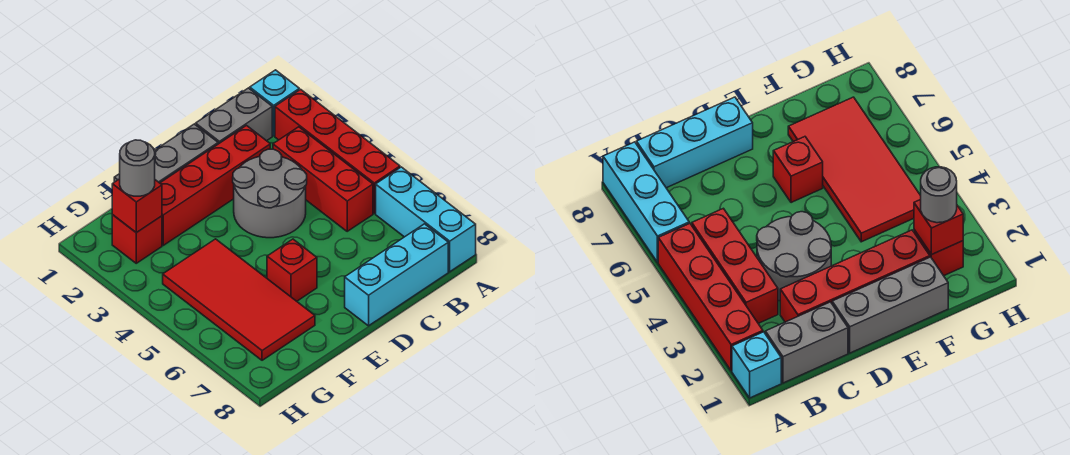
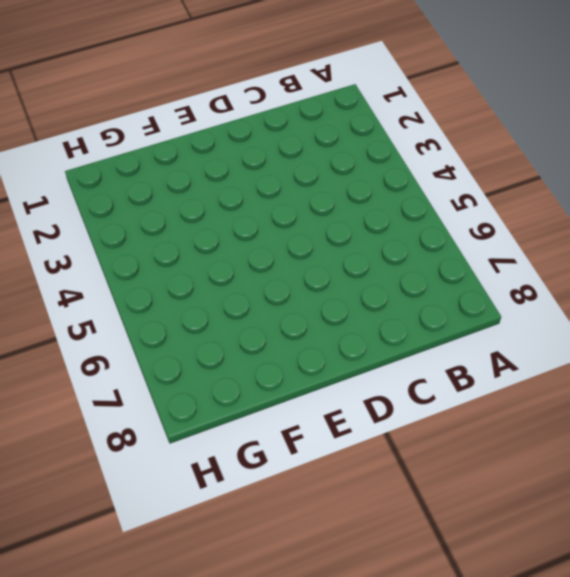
none -> cyan 1x1 brick [250,70,299,136]
none -> red 1x4 brick [275,89,400,213]
none -> cyan 1x3 brick [376,167,476,272]

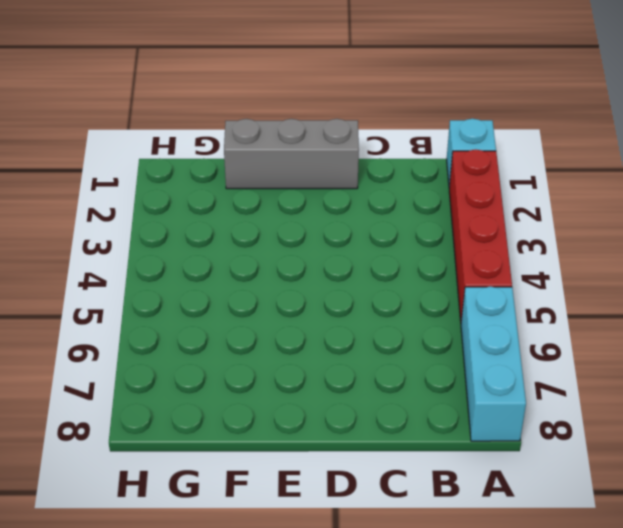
none -> grey 1x2 brick [196,88,272,144]
none -> red 1x3 brick [273,127,373,231]
none -> cyan 1x3 brick [345,224,448,326]

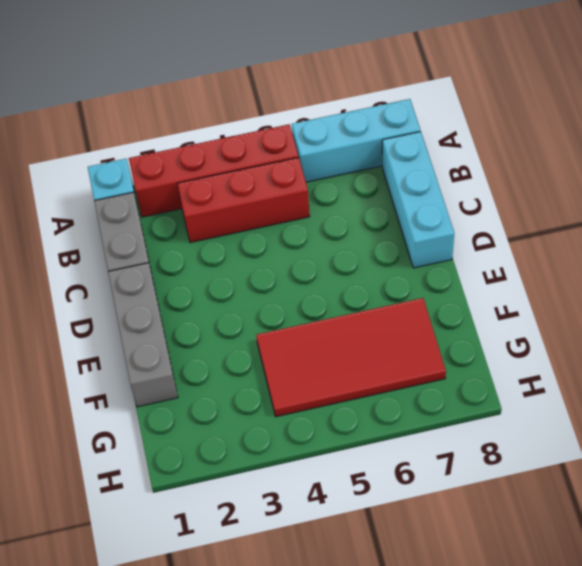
none -> red 1x4 brick [160,126,270,245]
none -> grey 2x2 round brick [233,149,307,238]
none -> red 1x1 brick [267,239,317,301]

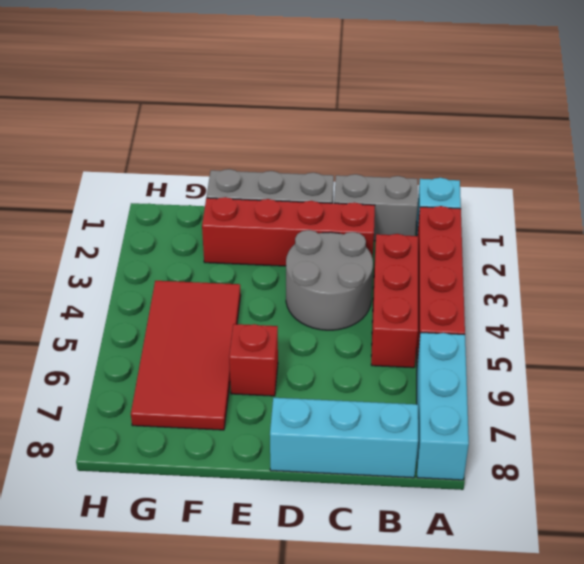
none -> red 1x1 brick [112,215,162,263]
none -> red 1x1 brick [112,179,162,233]
none -> grey 1x1 round brick [120,140,155,196]

